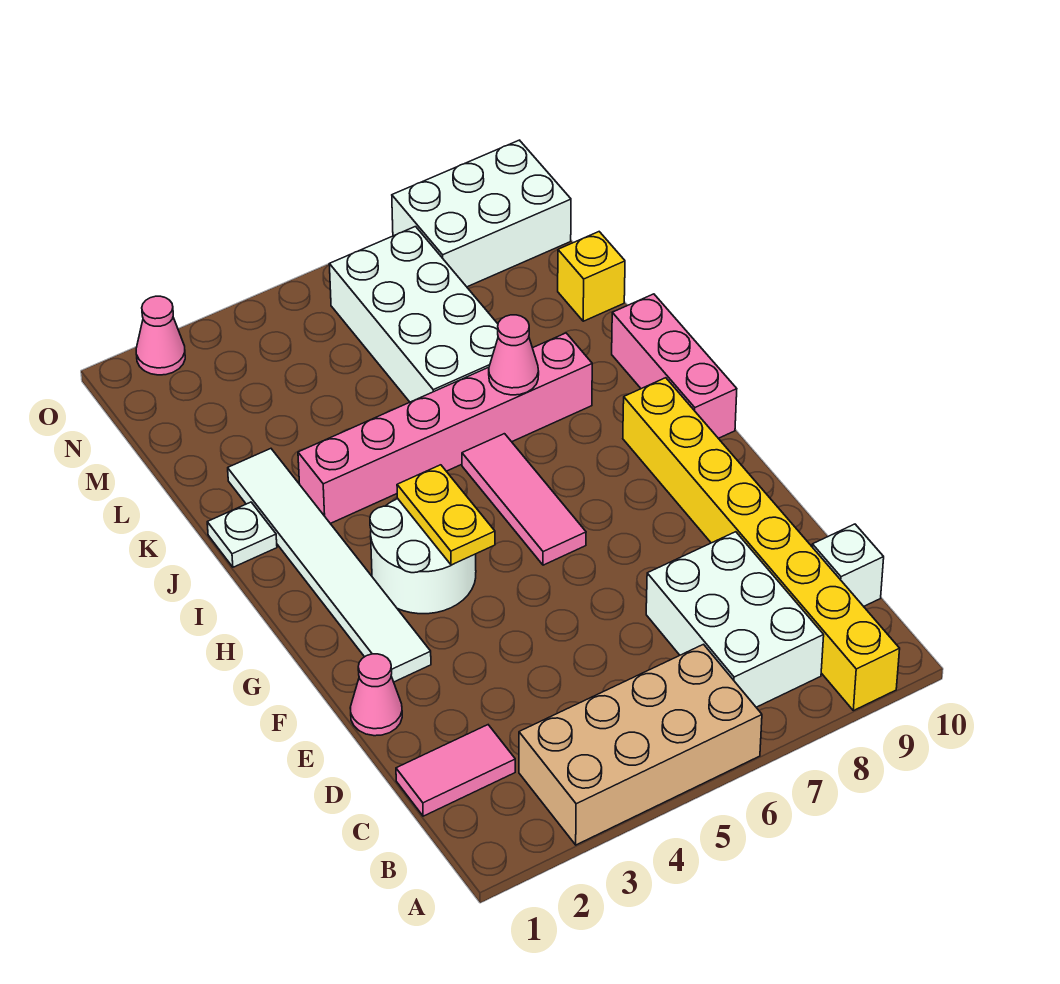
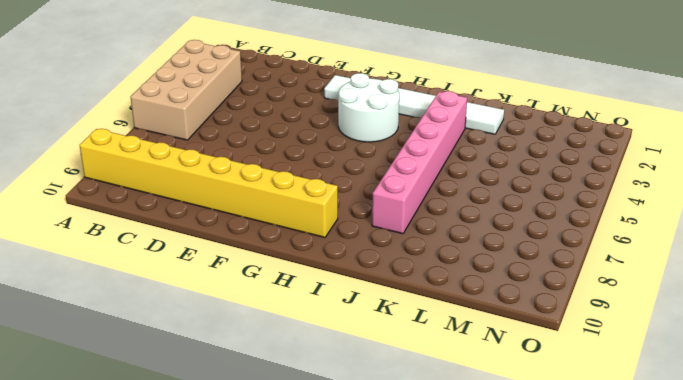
none -> white 2x3 brick [646,532,824,707]
none -> pink 1x2 tile [396,725,515,816]
none -> white 1x1 brick [812,524,884,606]

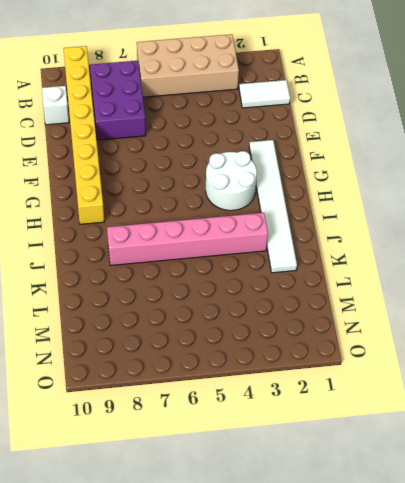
purple 2x3 brick [90,61,146,140] -> white 2x3 brick [646,532,824,707]
white 1x2 tile [239,80,290,108] -> pink 1x2 tile [396,725,515,816]
none -> pink 1x1 cone [350,654,402,736]
none -> pink 1x3 tile [462,434,586,565]
none -> pink 1x3 brick [612,294,737,438]

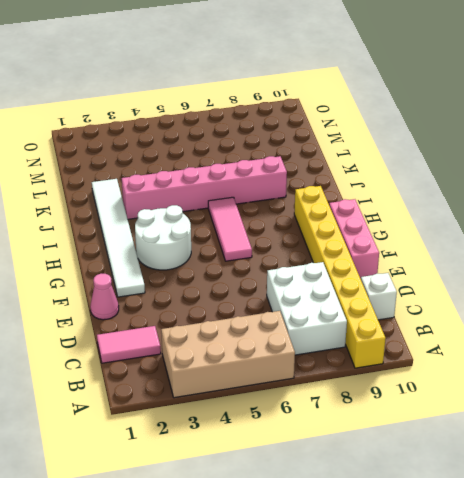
pink 1x3 brick [329,199,379,279] -> pink 1x3 brick moved to [612,294,737,438]
none -> white 1x1 plate [207,502,277,567]
none -> white 2x4 brick [329,227,498,402]
none -> yellow 1x1 brick [558,232,625,321]

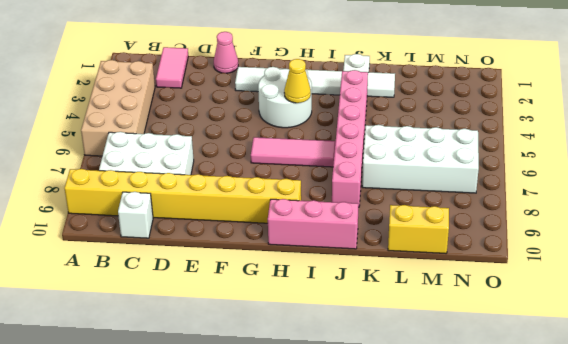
yellow 1x1 cone [284,59,311,103] -> yellow 1x2 plate [397,465,495,565]
yellow 1x2 brick [388,205,449,253] -> yellow 1x1 brick [558,232,625,321]
none -> white 2x3 brick [392,140,571,287]
none -> pink 1x1 cone [136,296,185,375]
none -> pink 1x1 cone [489,315,539,395]

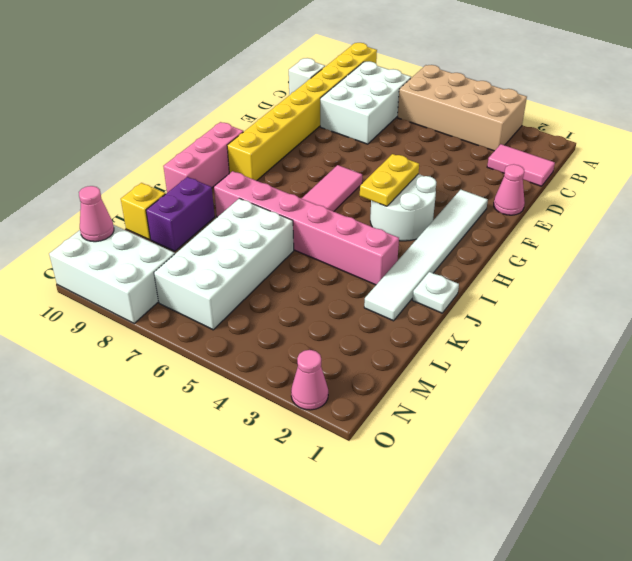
purple 1x2 brick [146,177,215,251] -> none
pink 1x1 cone [79,186,114,242] -> pink 1x1 cone moved to [489,315,539,395]

